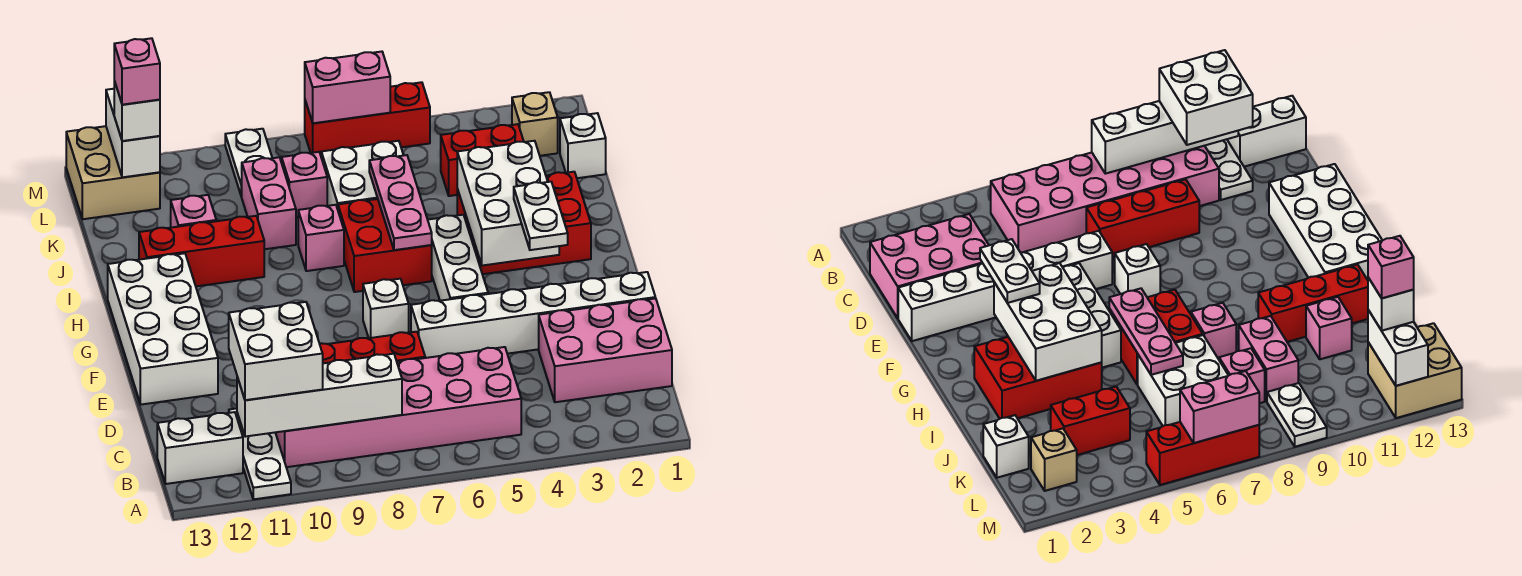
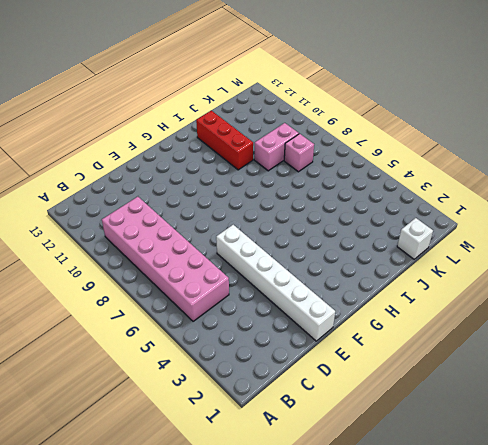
none -> white 1x3 plate [229,409,291,499]
none -> white 1x2 brick [157,412,243,484]
none -> pink 2x3 brick [539,298,672,402]
none -> red 1x3 brick [320,332,425,363]

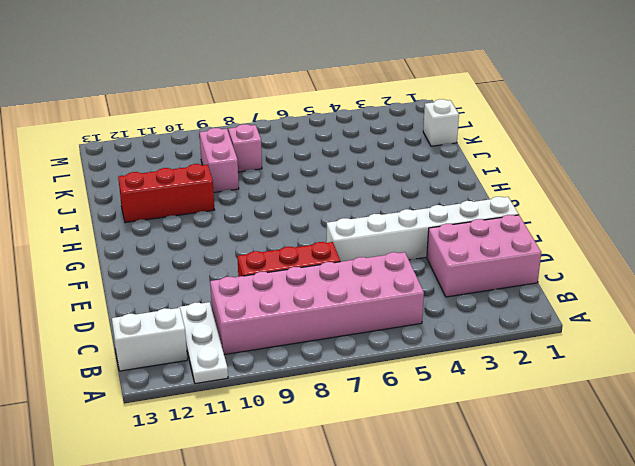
none -> white 2x4 brick [108,253,218,405]
none -> white 1x3 brick [428,215,488,301]
none -> white 1x1 brick [363,279,409,338]
none -> red 2x3 brick [457,172,591,274]

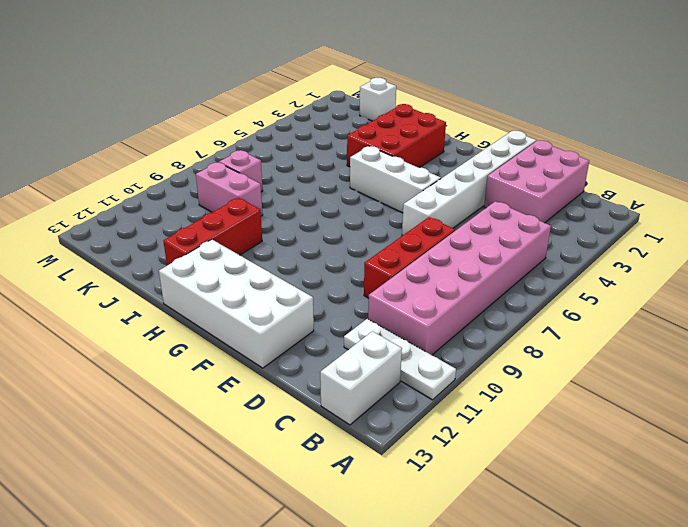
none -> white 1x1 brick [363,279,409,338]
none -> red 2x2 brick [338,199,432,292]
none -> pink 1x1 brick [298,205,344,271]
none -> white 2x2 brick [321,141,404,209]

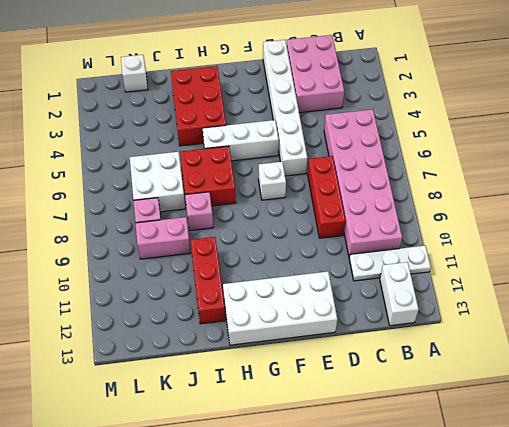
none -> pink 1x1 brick [171,195,216,228]
none -> red 1x2 brick [441,124,524,196]
none -> tan 1x1 brick [512,92,558,156]
none -> white 1x2 plate [225,129,272,197]

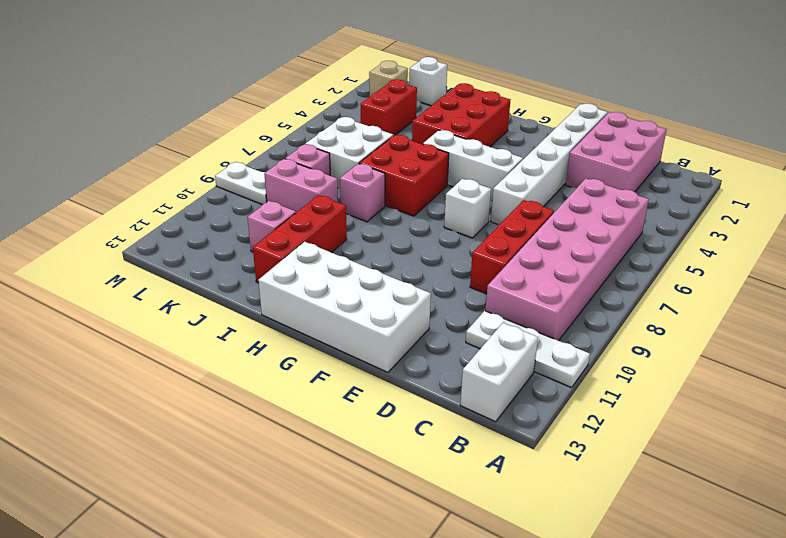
none -> tan 2x2 brick [66,126,160,219]
none -> red 1x3 brick [305,82,430,155]
none -> white 1x4 brick [237,354,402,437]
none -> white 2x3 brick [457,141,559,266]

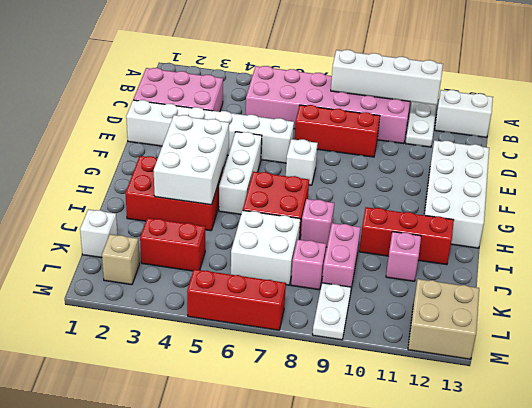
none -> pink 1x3 plate [369,155,432,250]
none -> white 1x2 brick [106,89,160,177]
none -> pink 1x2 brick [305,52,390,123]
none -> white 2x2 brick [229,302,323,400]

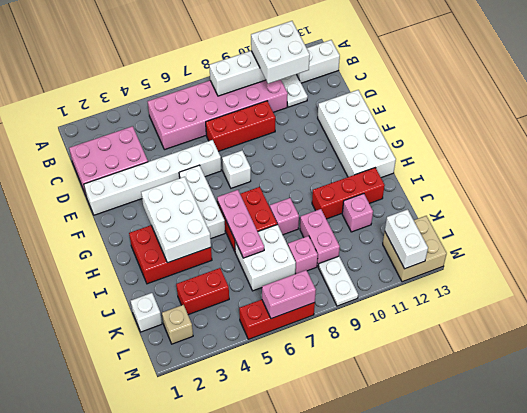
none -> white 1x2 plate [514,182,568,250]
none -> white 1x1 brick [114,81,160,141]
none -> pink 1x1 brick [114,38,160,105]

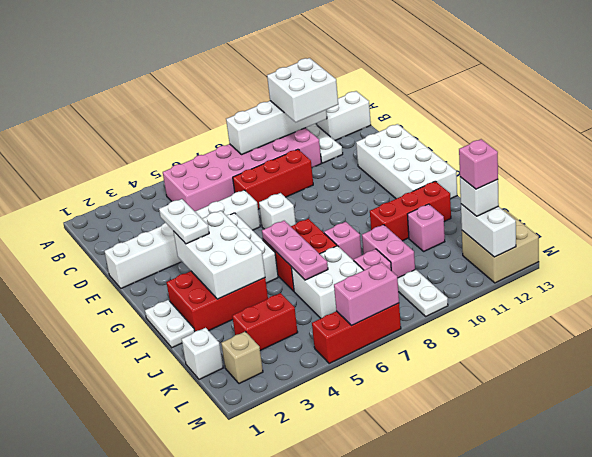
white 1x2 plate [145,300,195,348] -> none
none -> pink 2x3 brick [539,298,672,402]

